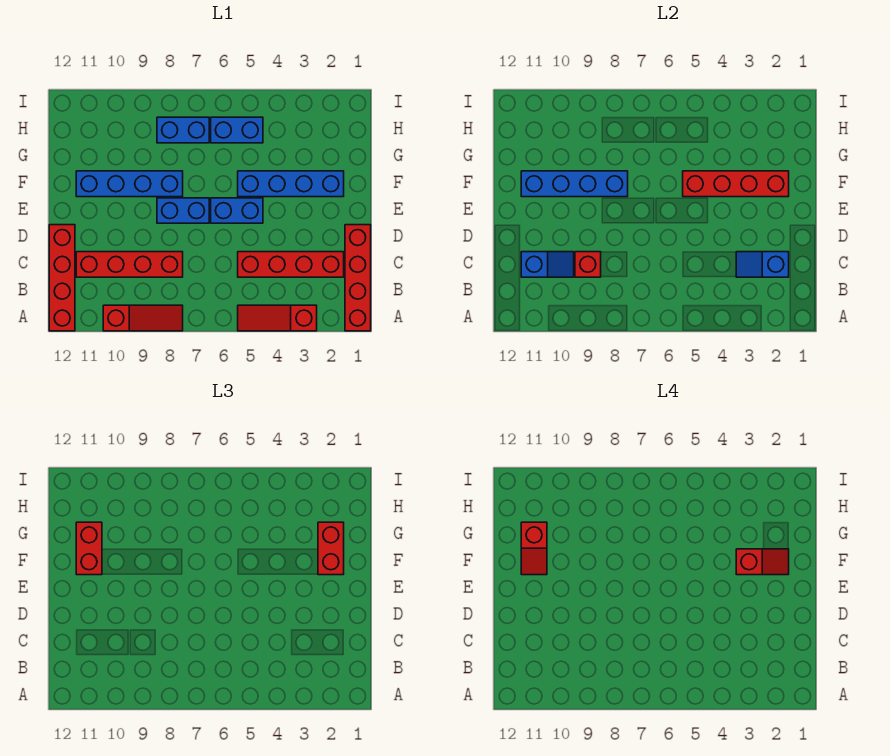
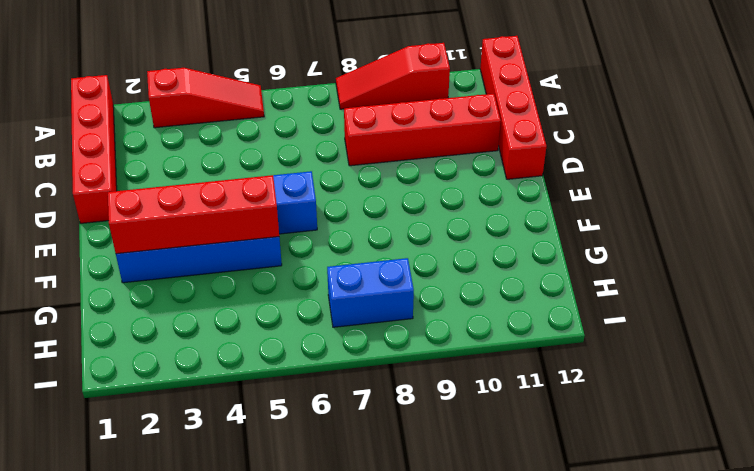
none -> red 1x4 brick [238,252,344,277]
none -> blue 1x2 brick [157,198,209,223]
none -> blue 1x4 brick [76,171,183,197]

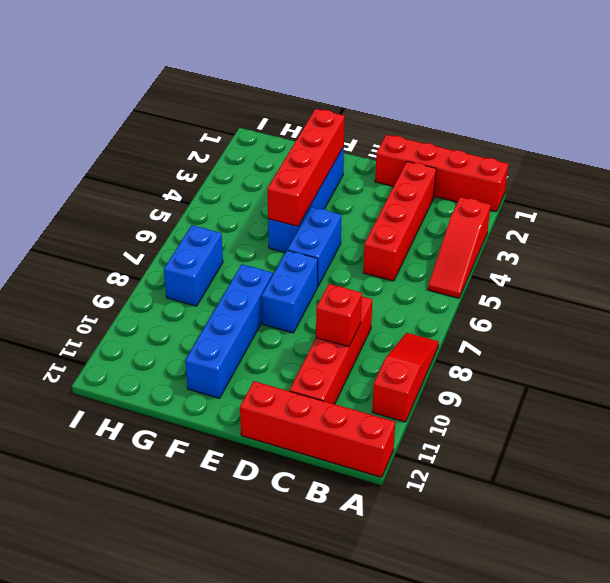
none -> blue 1x2 brick [211,117,263,143]
none -> blue 1x2 slope [736,252,789,277]
none -> blue 1x2 slope [521,252,574,277]

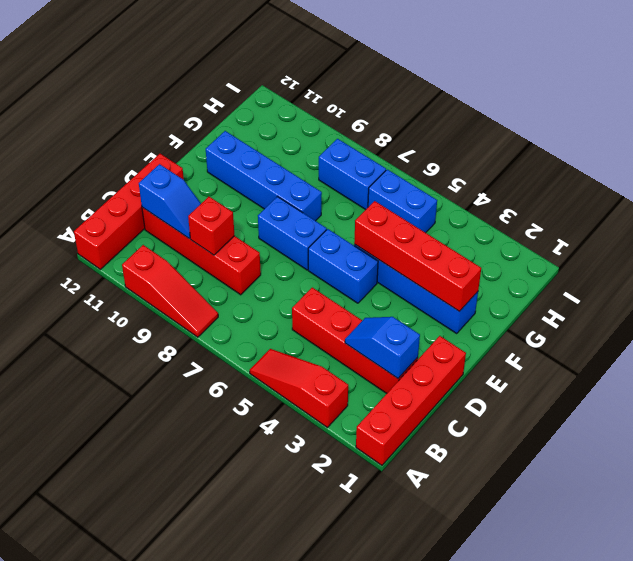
none -> blue 1x4 brick [521,171,628,197]
none -> red 1x2 brick [318,522,344,575]
none -> red 1x2 brick [76,522,102,575]

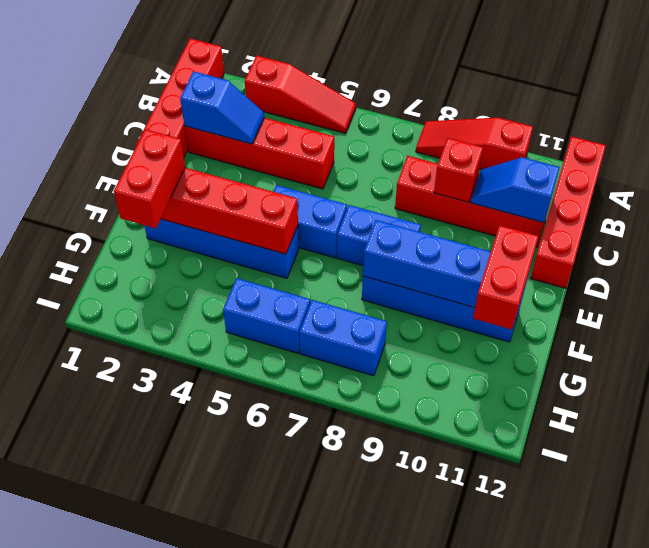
none -> red 1x2 slope [736,549,789,575]
none -> red 1x2 slope [521,522,547,575]

